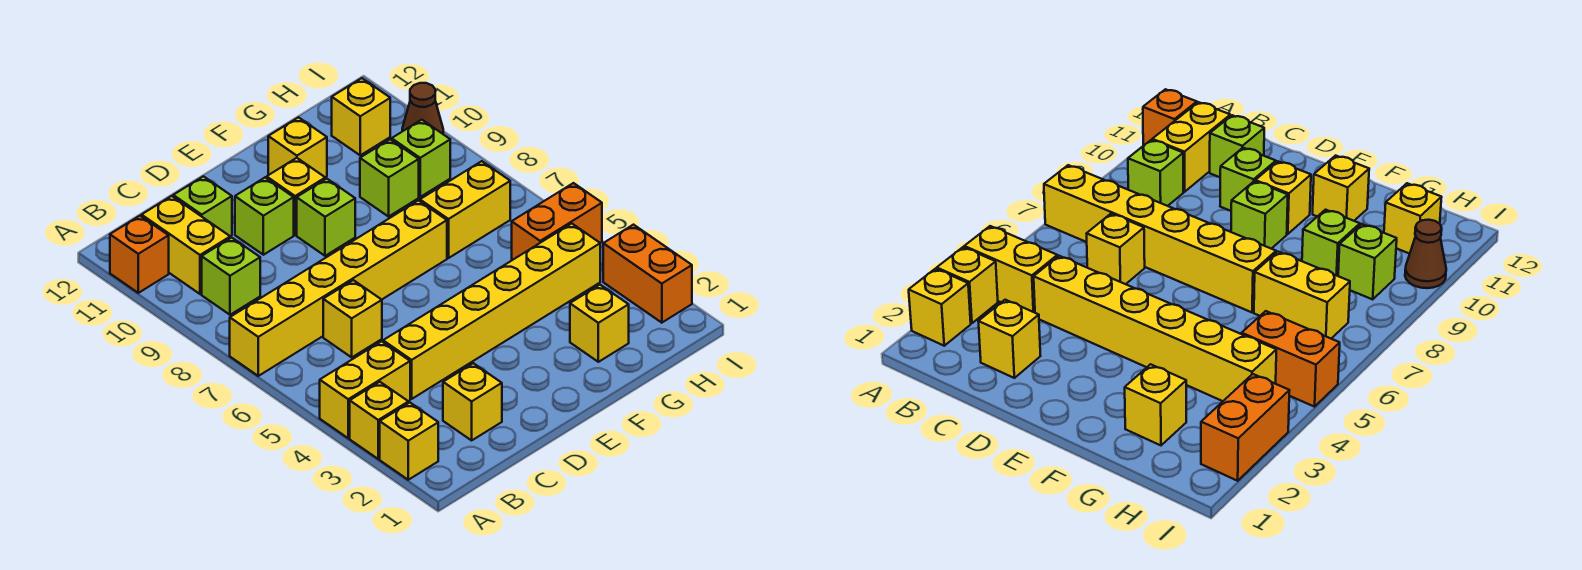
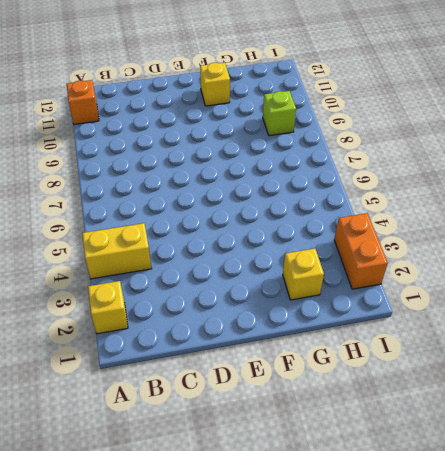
none -> yellow 1x1 brick [350,382,408,459]
none -> yellow 1x6 brick [230,201,447,376]
none -> lime 1x1 brick [202,238,260,315]

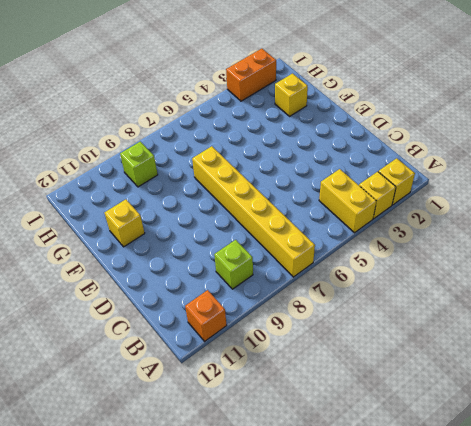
none -> yellow 1x2 brick [142,196,230,294]
none -> yellow 1x1 brick [443,363,502,440]
none -> yellow 1x6 brick [383,224,600,399]

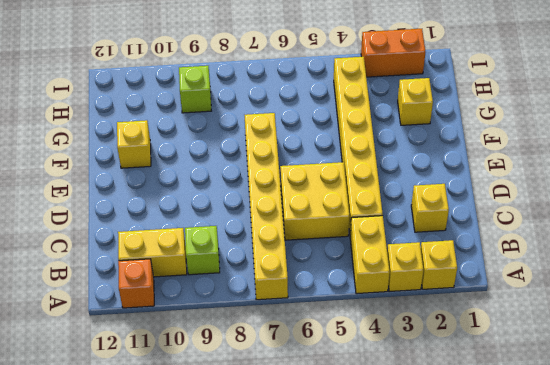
yellow 2x2 brick [280,162,350,240] -> yellow 1x1 brick [323,280,382,357]
none -> lime 1x1 brick [173,176,232,236]
none -> lime 1x1 brick [235,178,294,255]
none -> lime 1x1 brick [297,179,355,256]

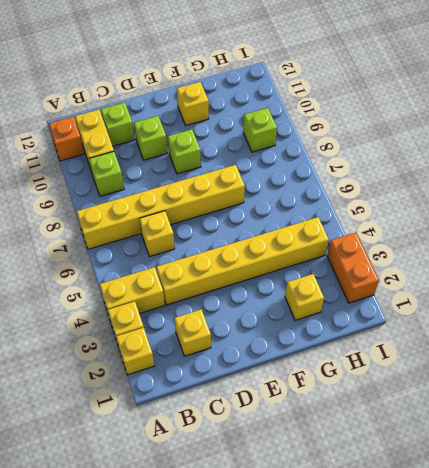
none -> yellow 1x1 brick [267,158,325,235]
none -> yellow 1x2 brick [420,161,510,258]
none -> lime 1x1 brick [360,139,419,217]

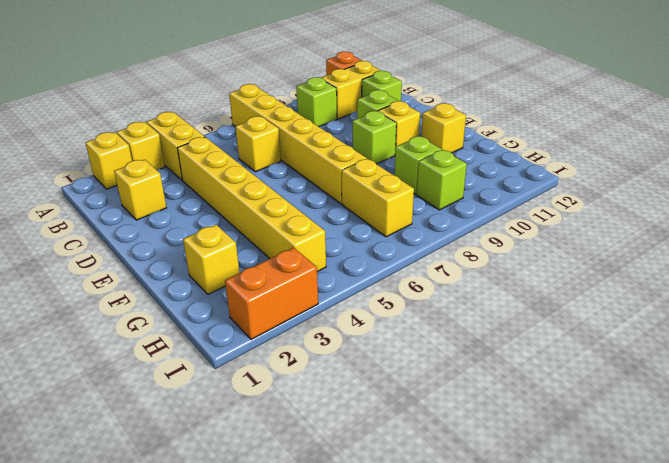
none -> orange 1x2 brick [512,183,602,260]
none -> yellow 1x1 brick [332,78,390,155]
none -> brown 1x1 cone [402,83,443,134]

